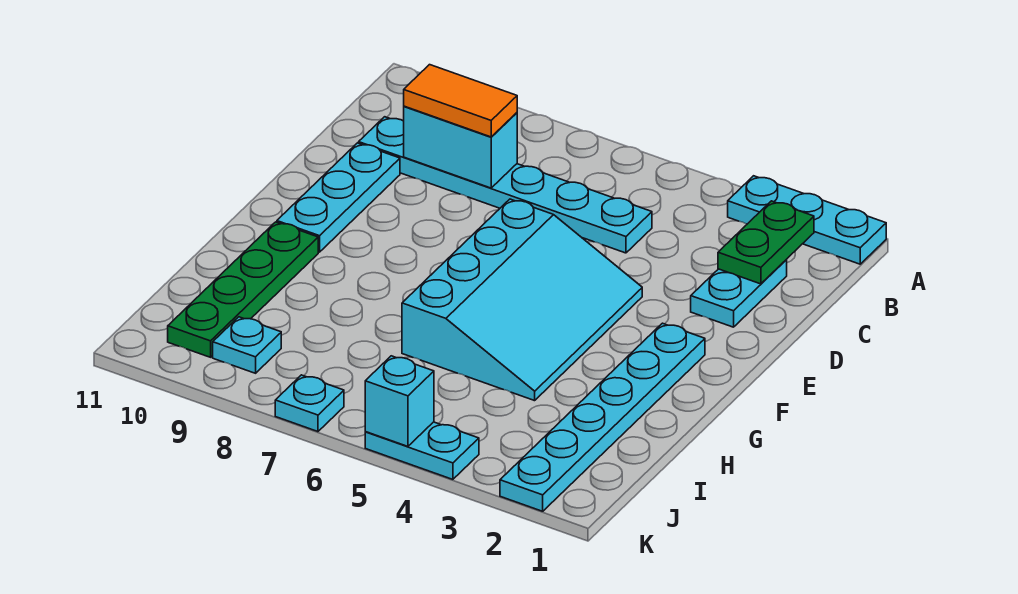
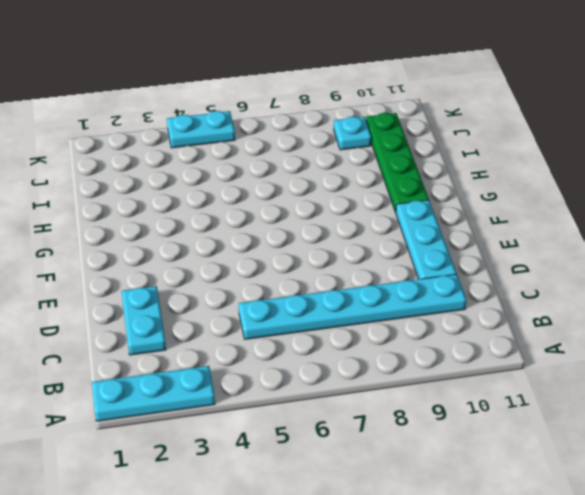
none -> cyan 3x4 slope [402,199,642,401]
none -> cyan 1x6 plate [500,323,705,511]
none -> cyan 1x1 plate [275,375,344,432]

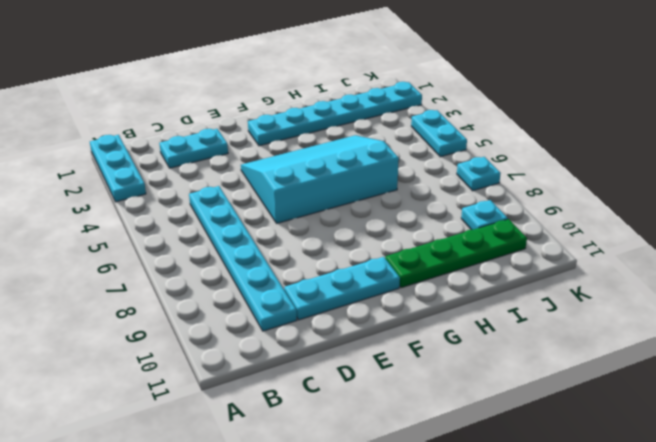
none -> green 1x2 plate [718,201,814,284]
none -> cyan 1x2 brick [404,106,517,188]
none -> cyan 1x1 brick [365,356,434,446]

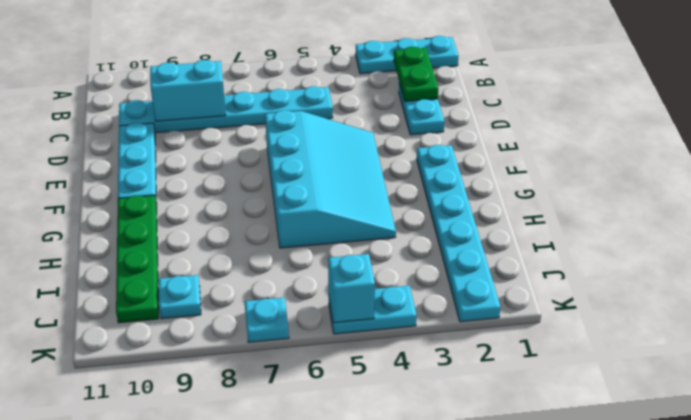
none -> orange 1x2 tile [404,65,517,137]

